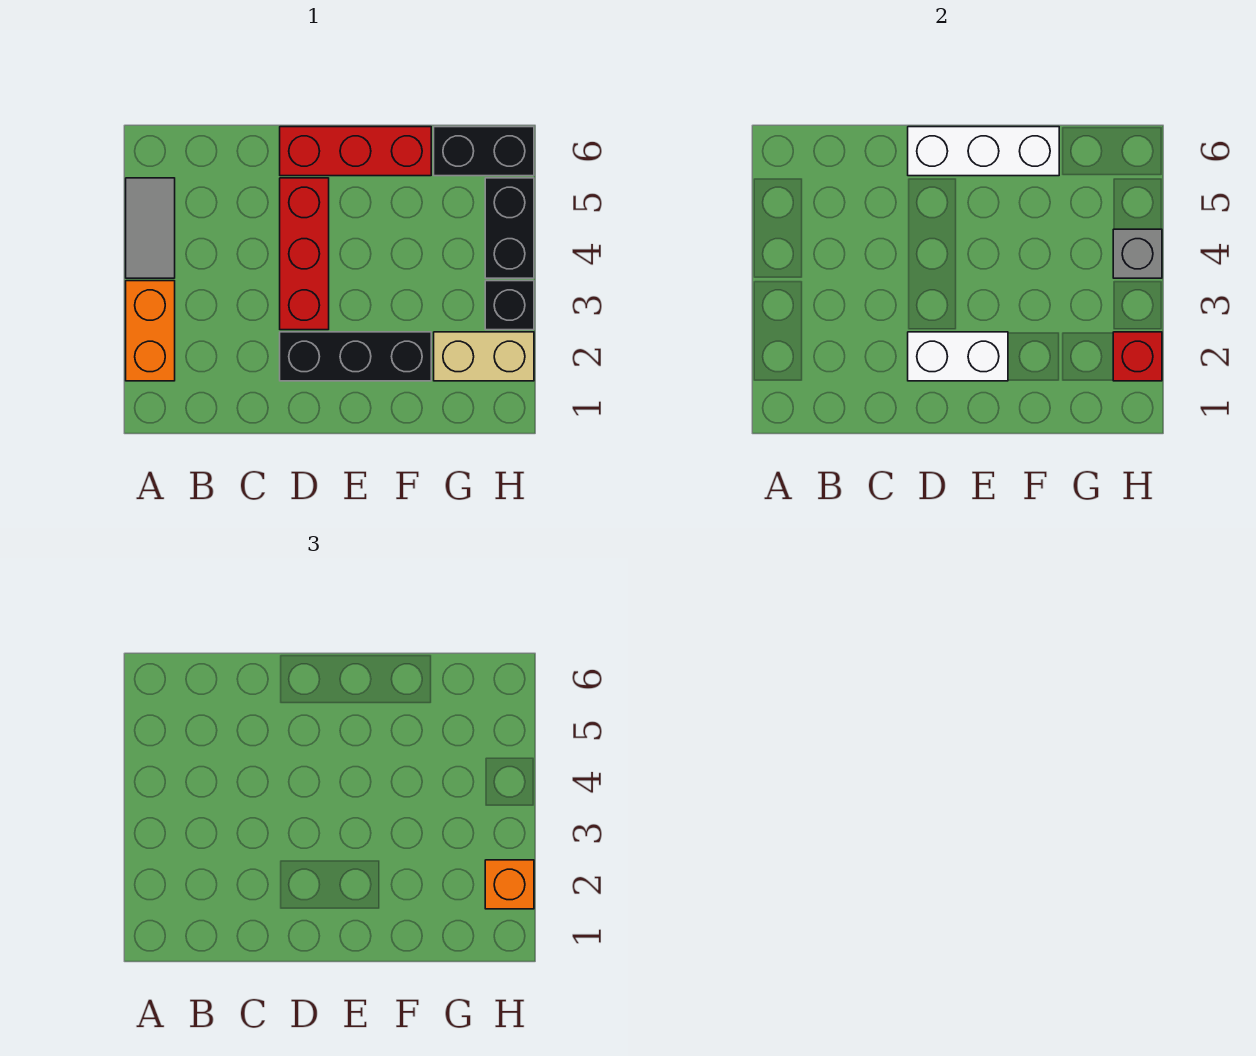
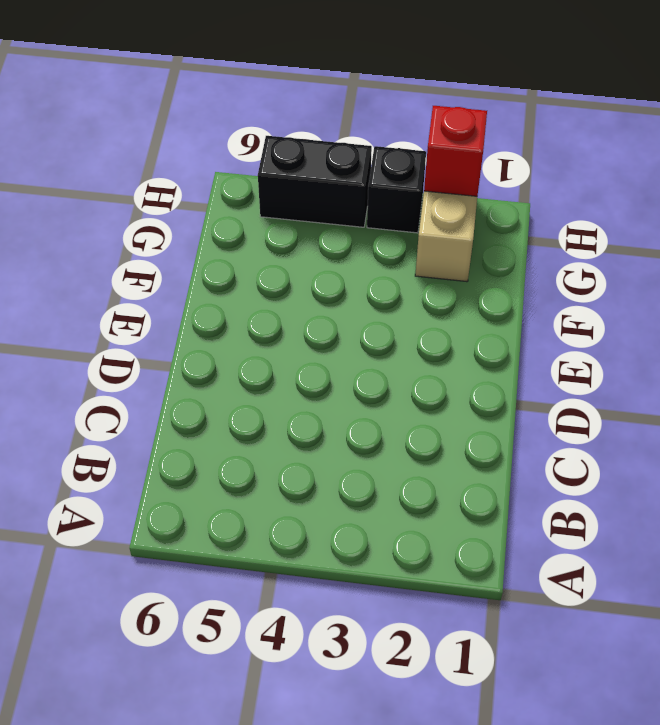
none -> orange 1x2 brick [126,281,175,381]
none -> grey 1x2 tile [126,178,175,278]
none -> black 1x3 brick [280,332,431,381]

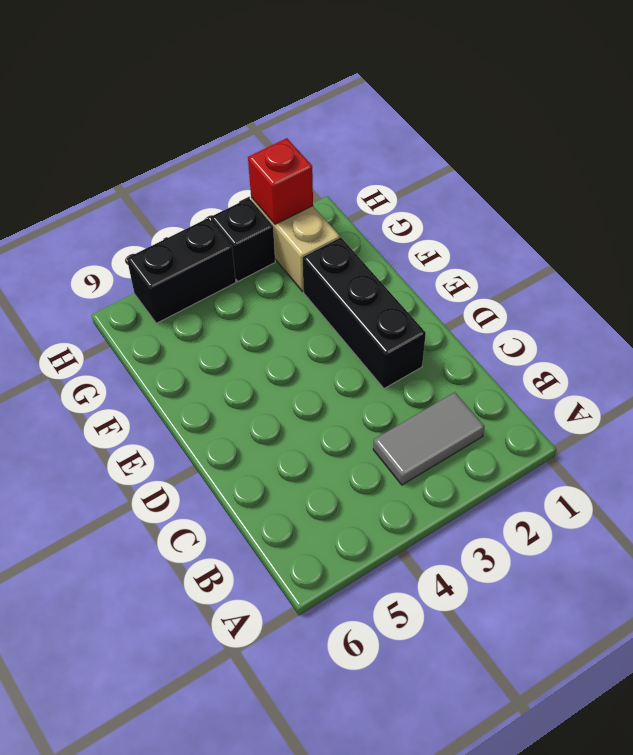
grey 1x2 tile [373,392,485,485] -> grey 1x2 tile moved to [126,178,175,278]
none -> orange 1x2 brick [126,281,175,381]
none -> red 1x3 brick [280,178,329,330]
none -> red 1x3 brick [280,127,431,176]

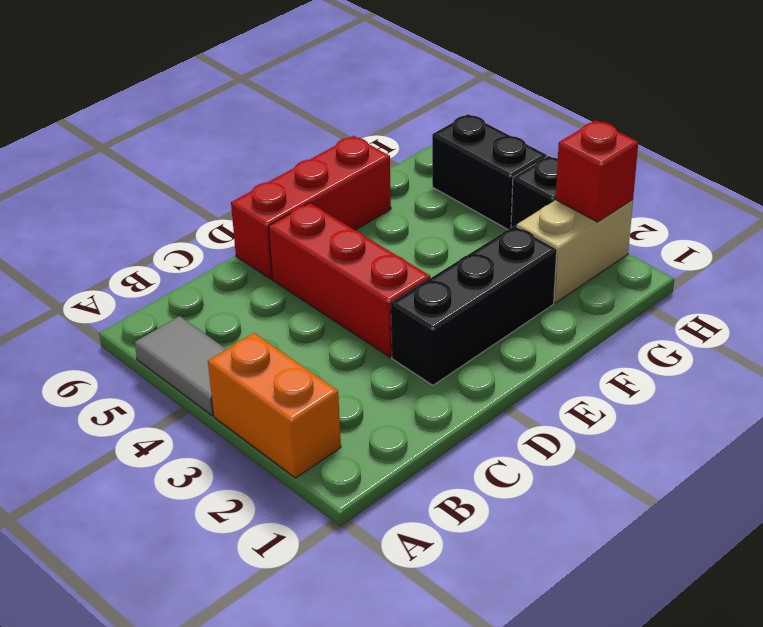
none -> black 1x2 brick [434,127,534,176]
none -> white 1x2 brick [908,332,1008,381]
none -> white 1x3 brick [908,127,1059,176]

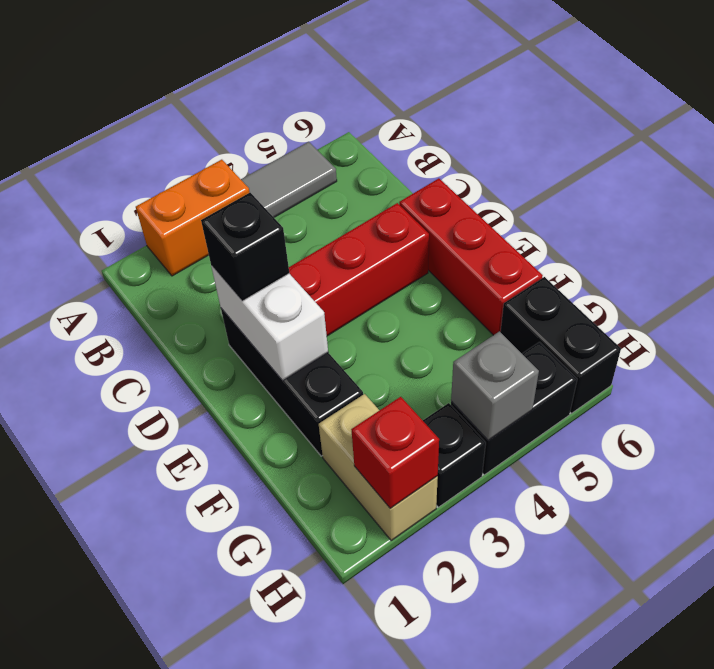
black 1x1 brick [201,193,289,301] -> none
none -> white 1x3 brick [908,127,1059,176]
none -> orange 1x1 brick [485,860,534,909]

